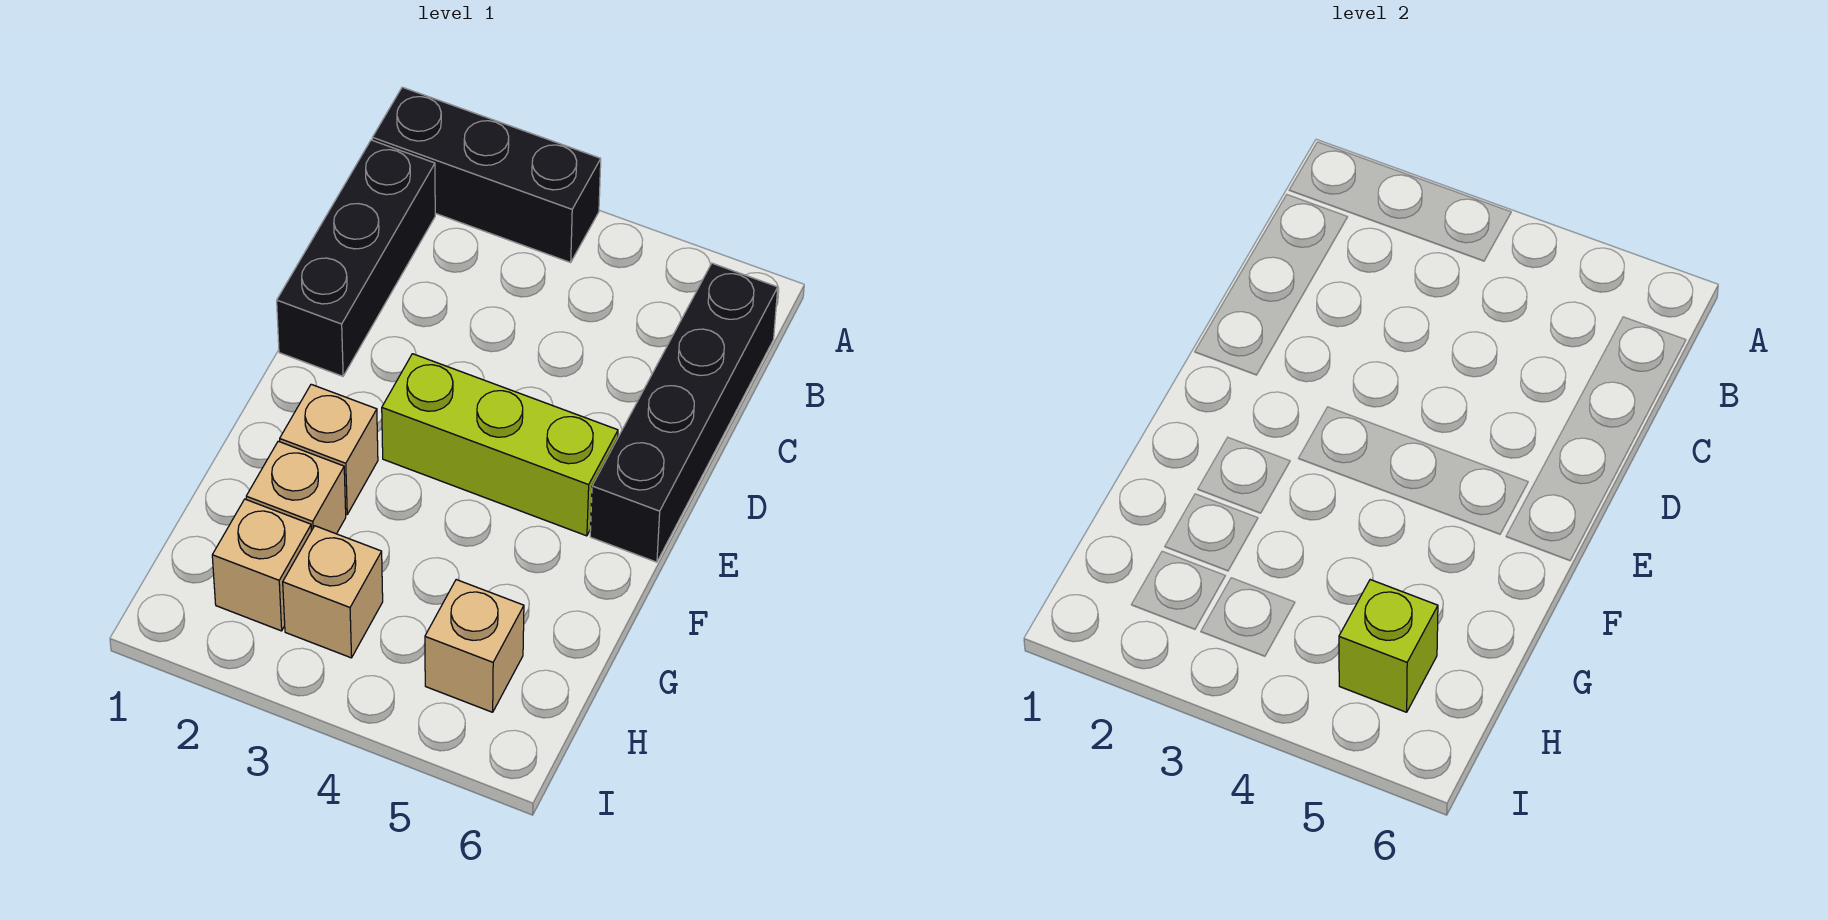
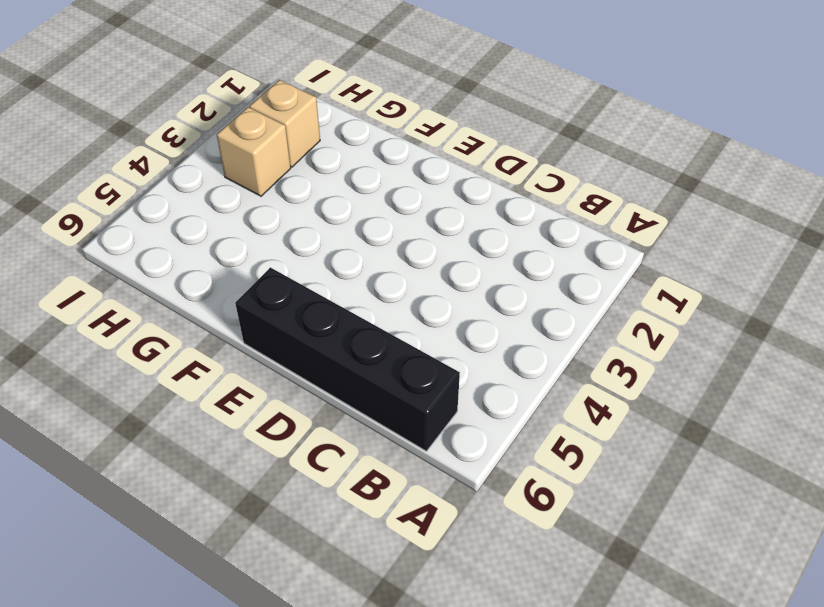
none -> black 1x3 brick [372,87,601,262]
none -> black 1x3 brick [277,140,435,376]

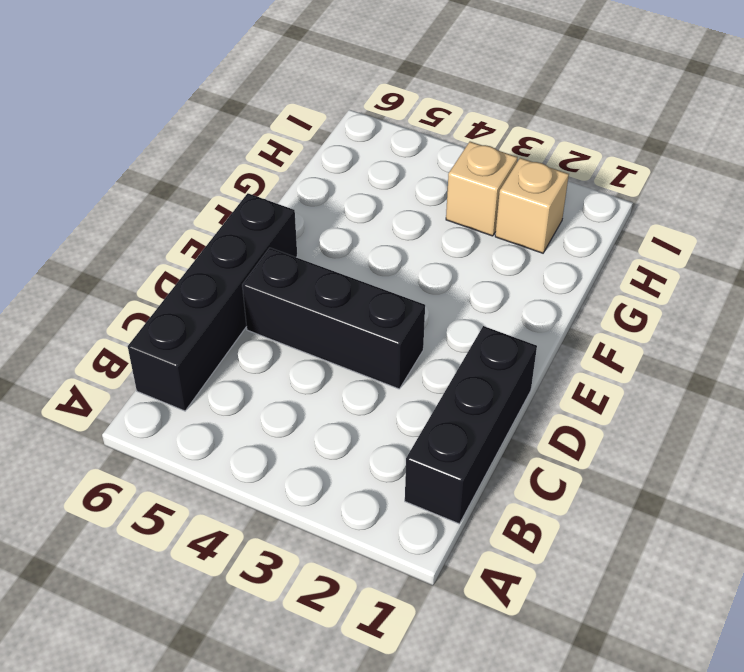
black 1x3 brick [242,248,425,389] -> black 1x3 brick moved to [372,87,601,262]
none -> lime 1x3 brick [382,354,618,536]
none -> tan 1x1 brick [280,384,378,515]

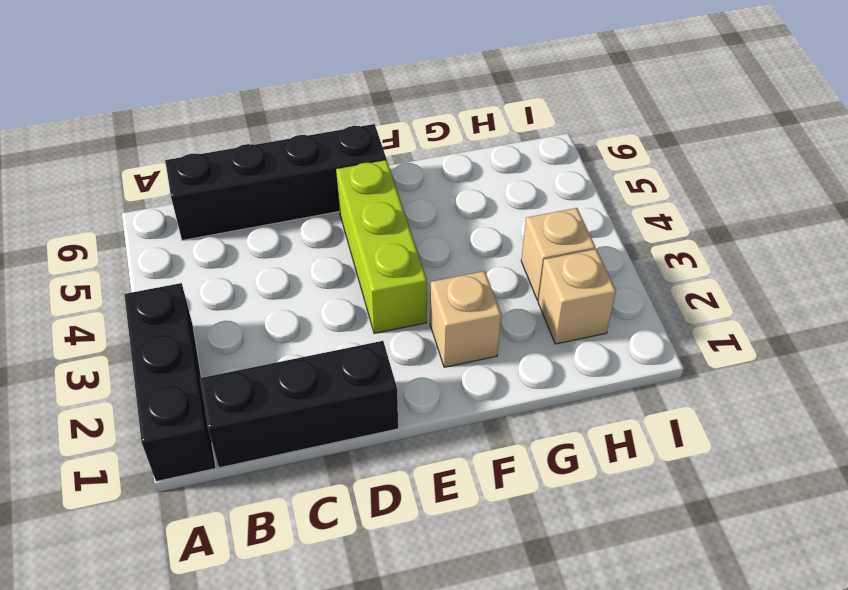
none -> tan 1x1 brick [246,441,346,534]
none -> tan 1x1 brick [425,580,524,712]

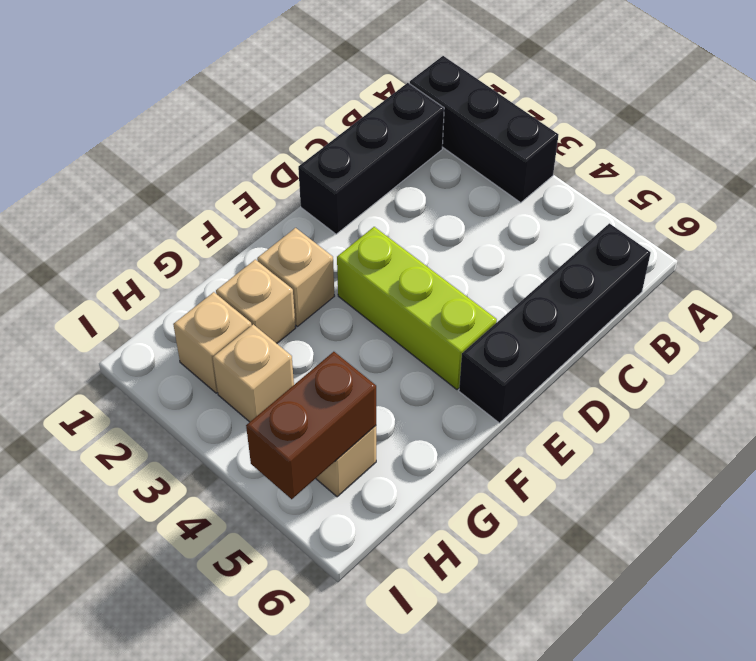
brown 1x2 brick [246,352,376,499] -> lime 1x1 brick [1339,580,1438,712]

